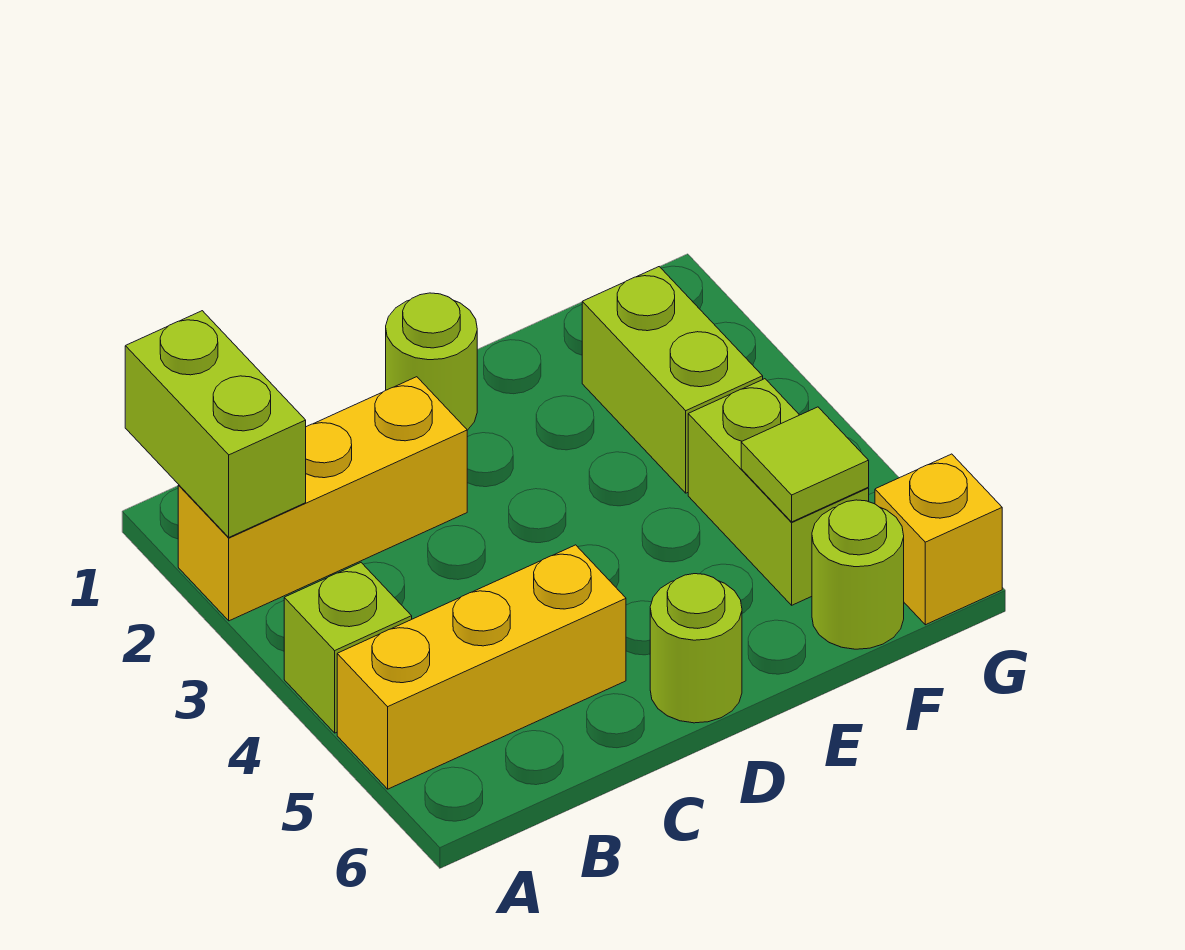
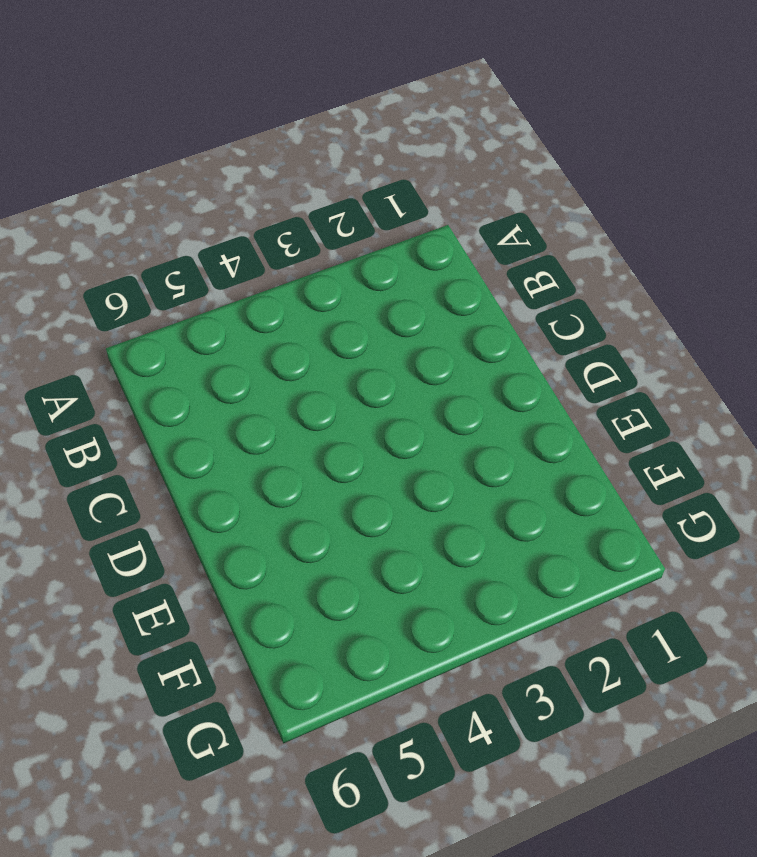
none -> yellow 1x3 brick [178,377,467,621]
none -> lime 1x1 brick [284,563,412,733]

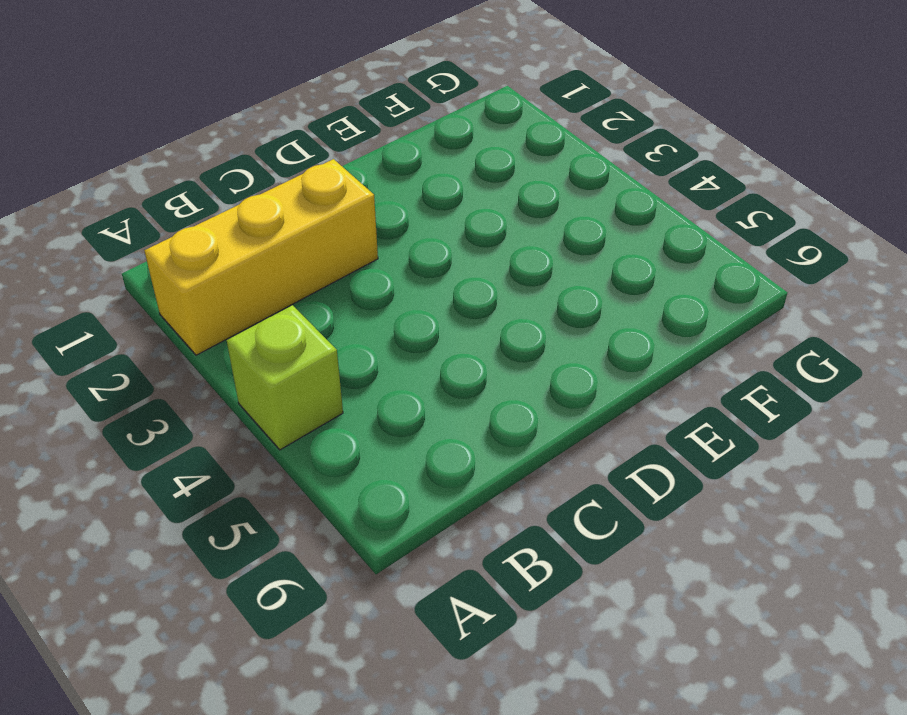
none -> yellow 1x3 brick [337,545,626,789]
none -> lime 1x1 round brick [386,293,477,430]

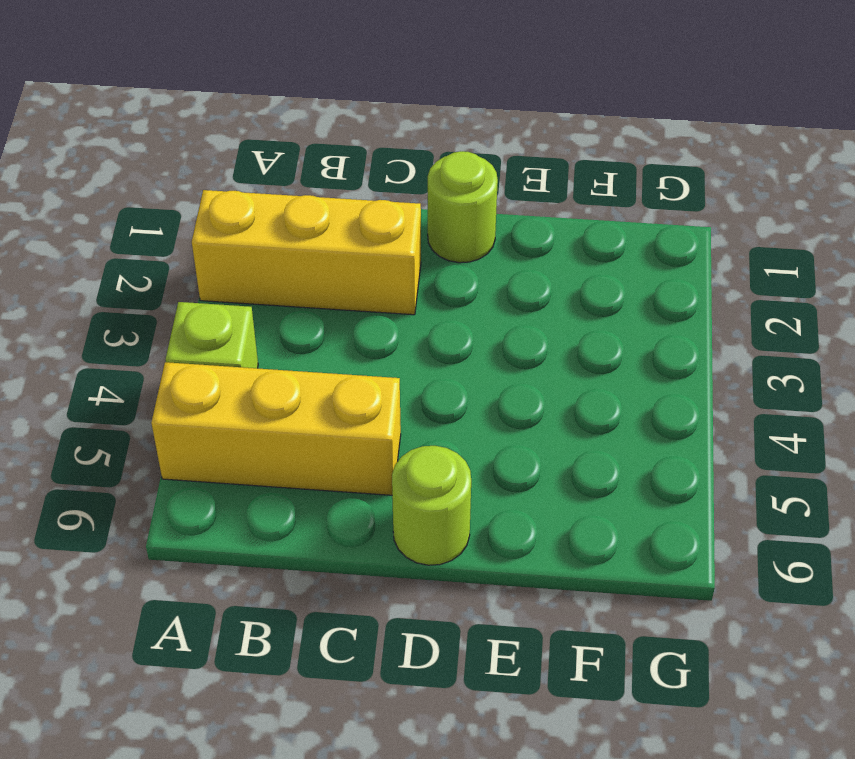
none -> lime 1x2 brick [582,267,763,493]
none -> lime 1x2 brick [688,379,869,605]

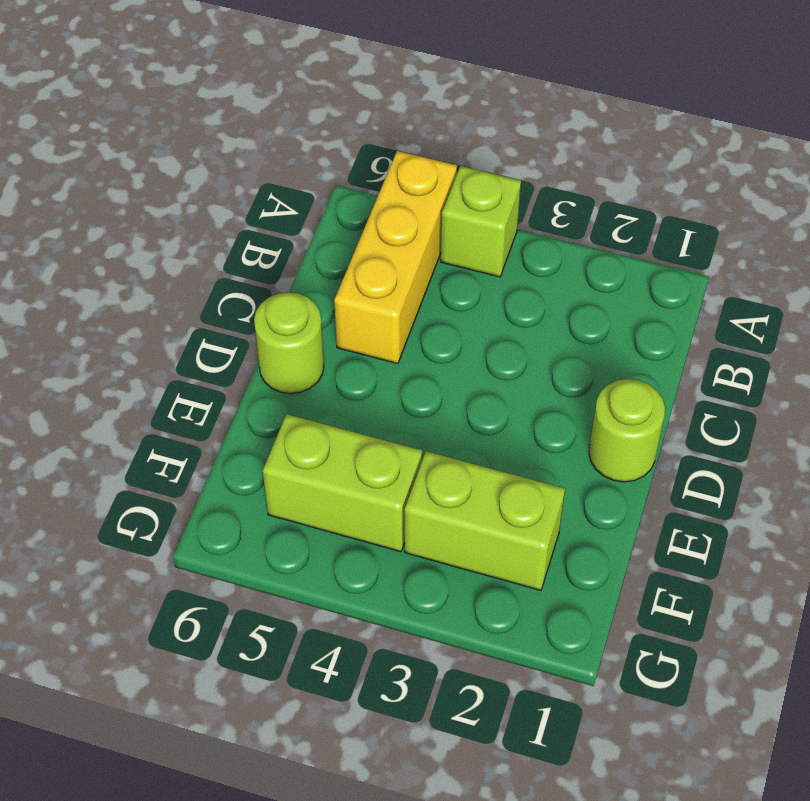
none -> yellow 1x3 brick [178,377,467,621]
none -> lime 1x1 round brick [812,500,904,649]

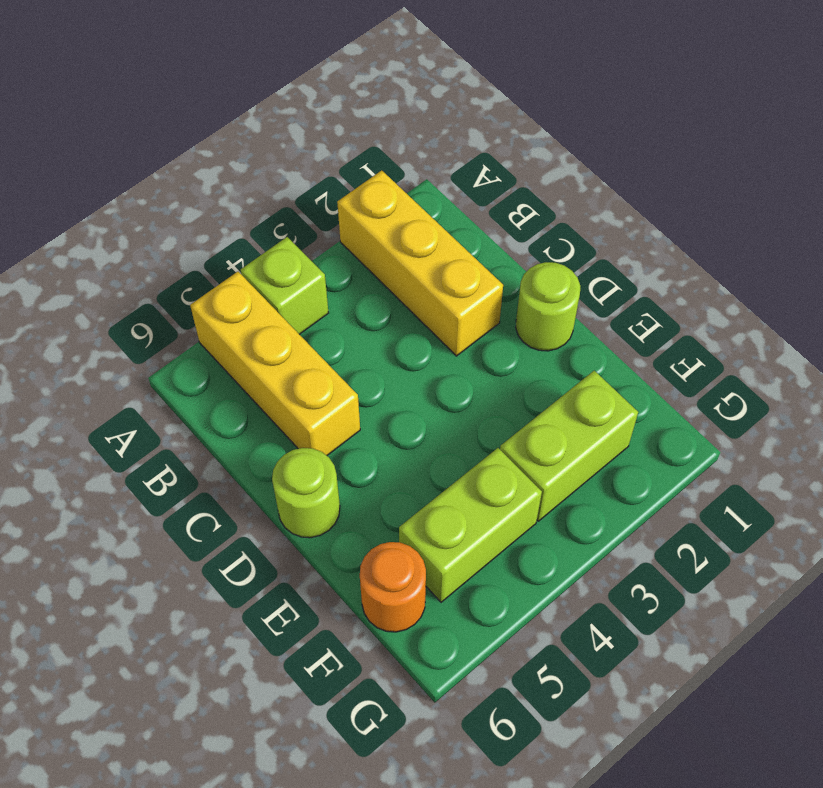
orange 1x1 round brick [360,542,426,632] -> lime 1x1 round brick [812,500,904,649]
none -> yellow 1x1 brick [875,454,1002,625]
none -> lime 1x2 brick [125,311,306,537]

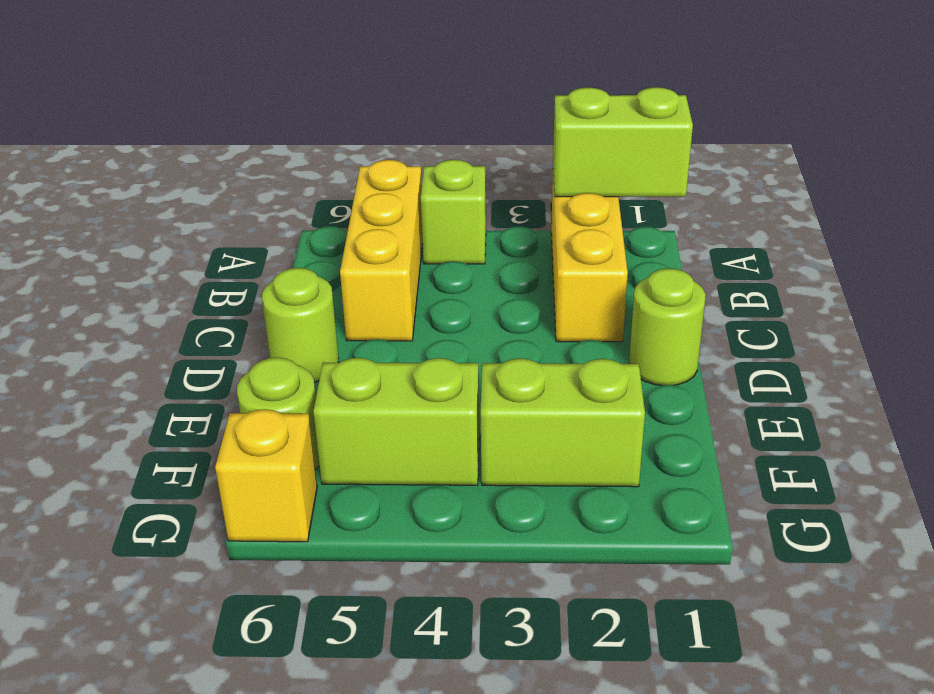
none -> lime 1x1 tile [741,407,869,522]

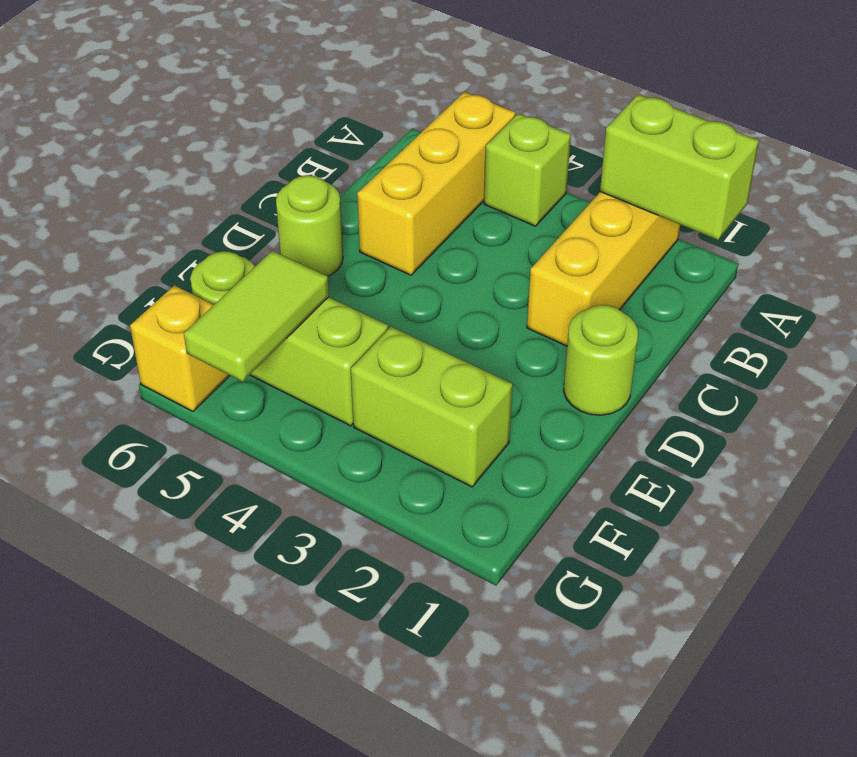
lime 1x2 tile [184,251,329,382] -> lime 1x1 tile [741,407,869,522]

